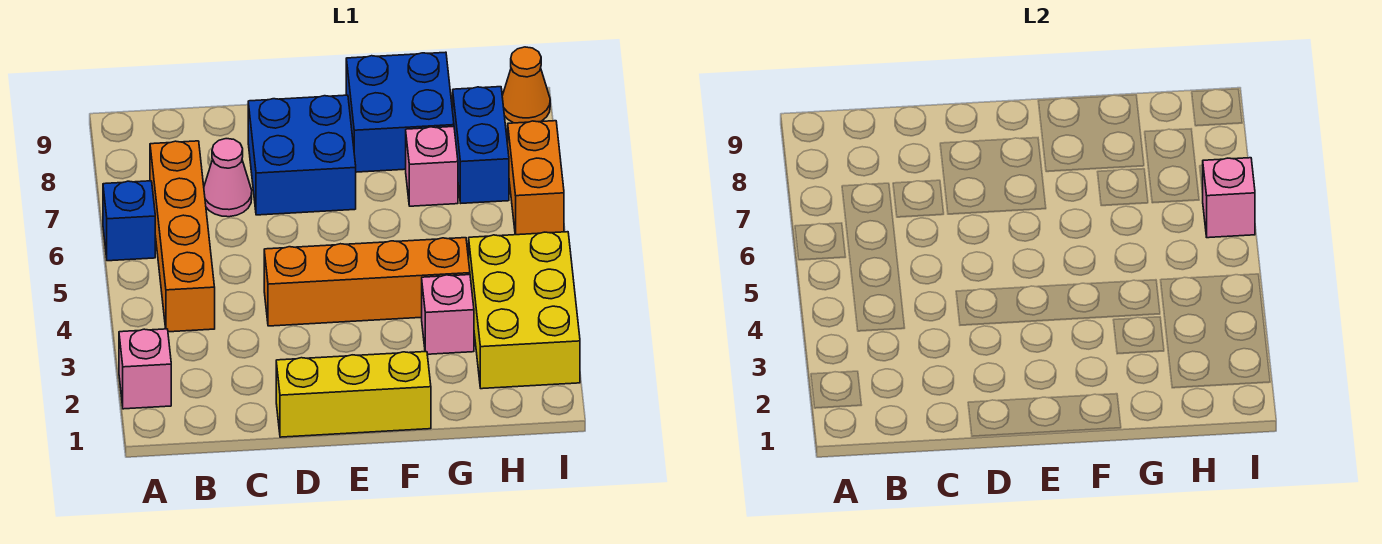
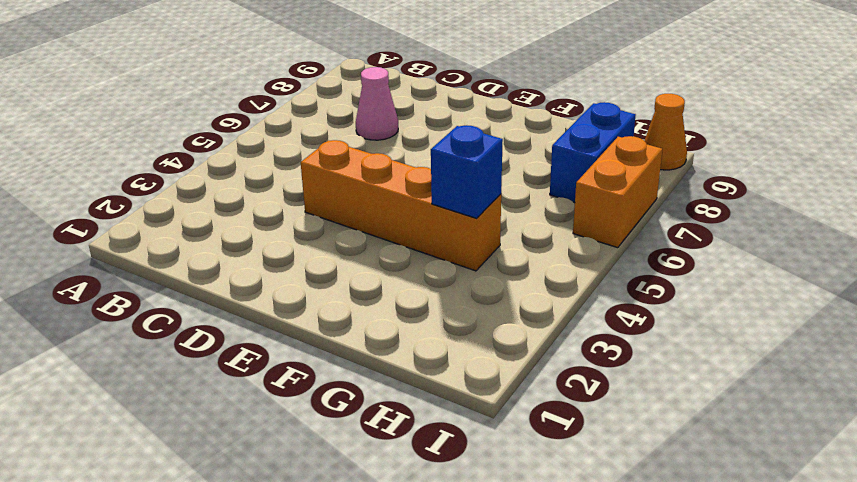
blue 1x1 brick [431,125,503,218] -> blue 1x1 brick moved to [103,181,155,261]
none -> pink 1x1 brick [119,329,171,409]
none -> orange 1x4 brick [150,141,215,332]
none -> yellow 1x3 brick [276,352,431,437]

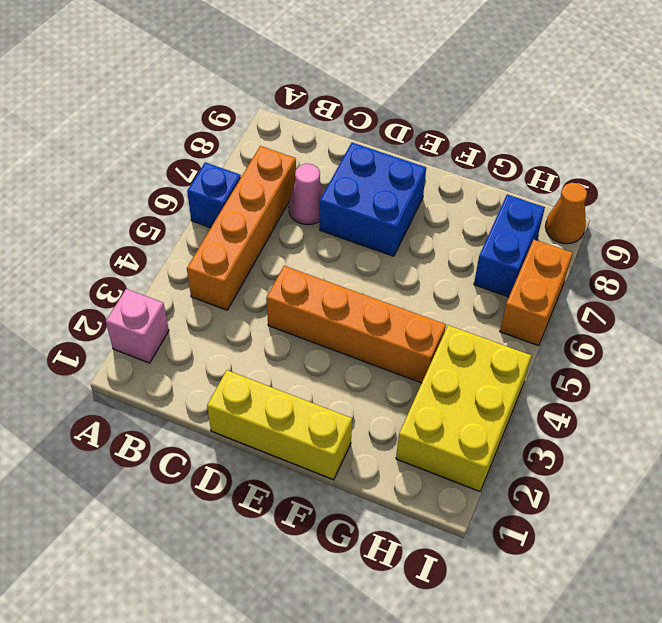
none -> blue 2x2 brick [346,52,454,172]
none -> pink 1x1 brick [422,275,474,354]
none -> pink 1x1 brick [406,127,458,206]

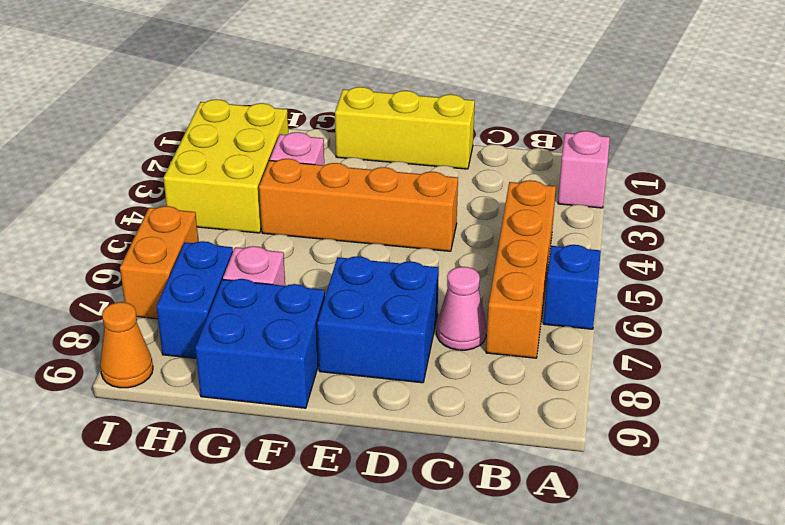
none -> pink 1x1 brick [1203,158,1255,238]

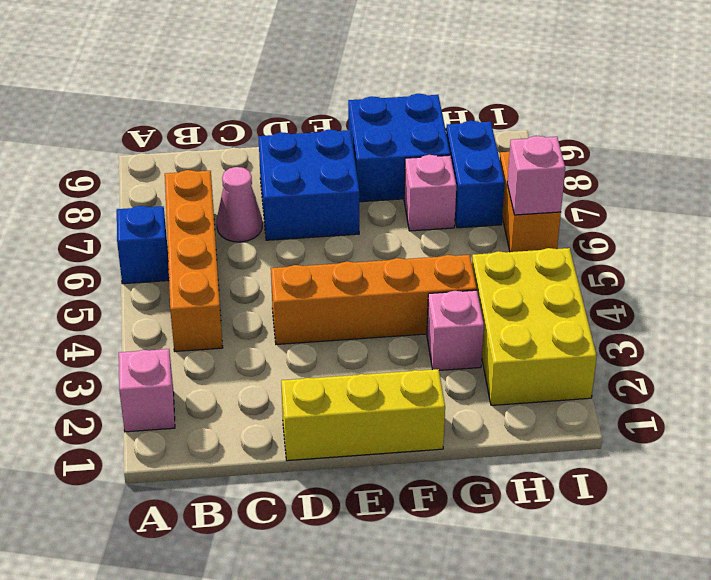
none -> orange 1x1 cone [502,47,550,123]

